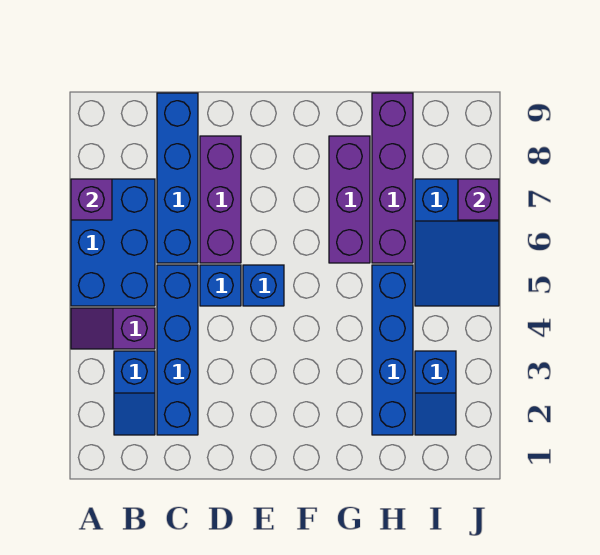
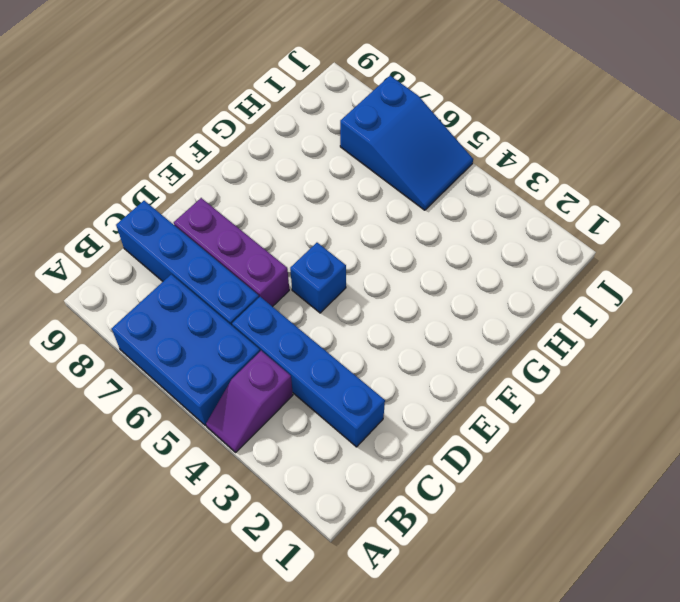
none -> blue 1x2 slope [114,351,155,435]
none -> blue 1x1 brick [200,265,241,306]
none -> purple 1x3 brick [329,136,370,263]

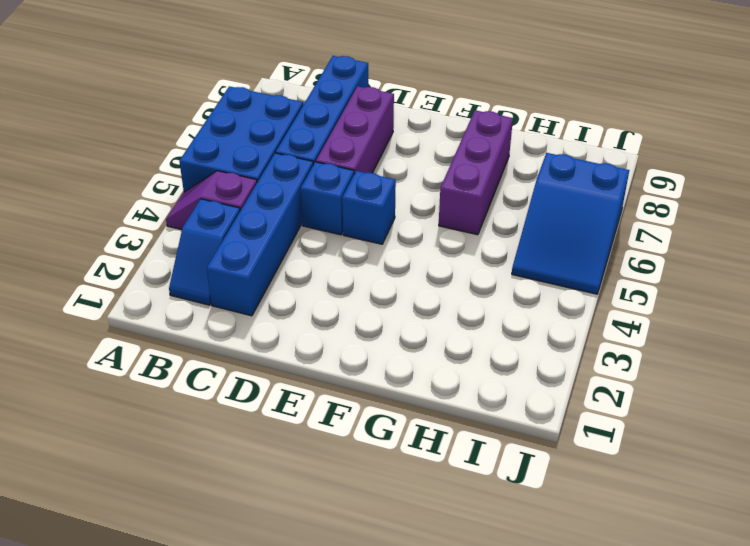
none -> blue 1x4 brick [372,265,413,435]
none -> purple 1x4 brick [372,93,413,263]
none -> blue 1x2 slope [415,351,456,435]

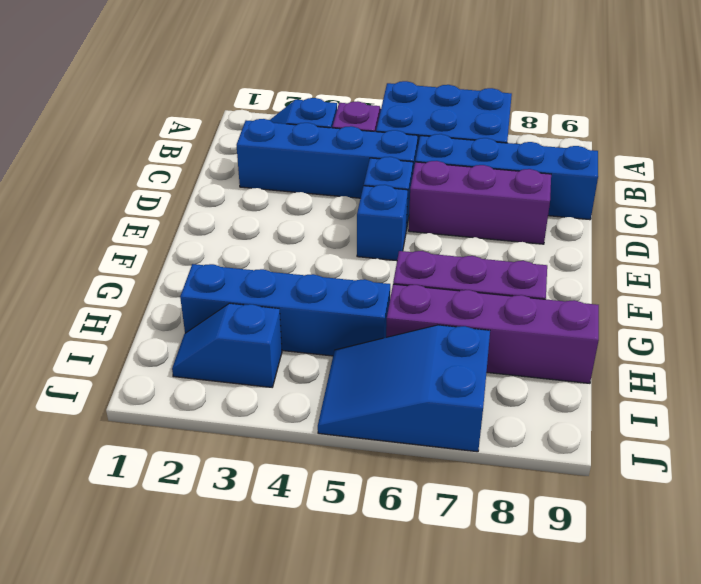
none -> purple 1x1 brick [71,179,112,220]
none -> purple 1x1 brick [458,179,499,220]

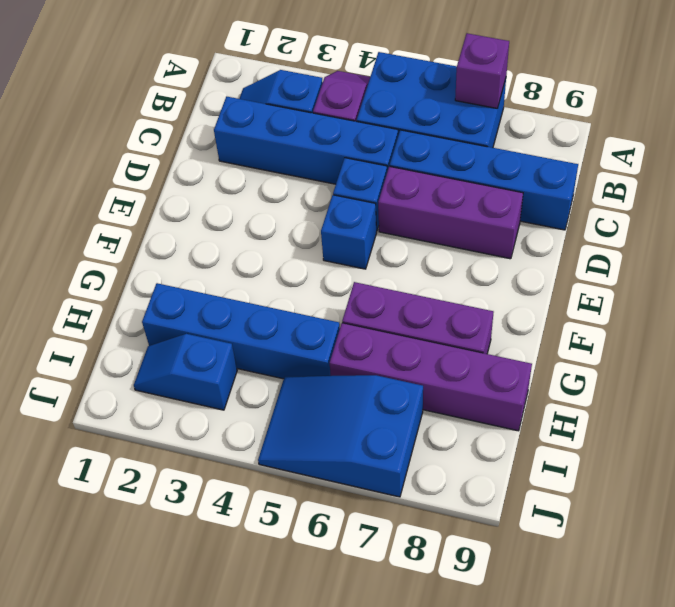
none -> purple 1x1 brick [458,179,499,220]

